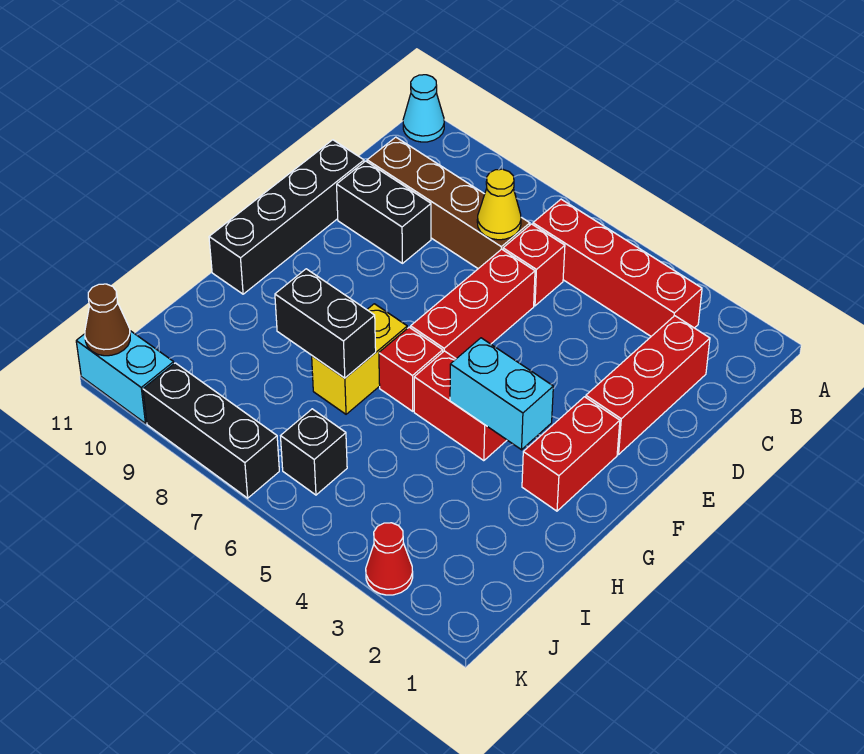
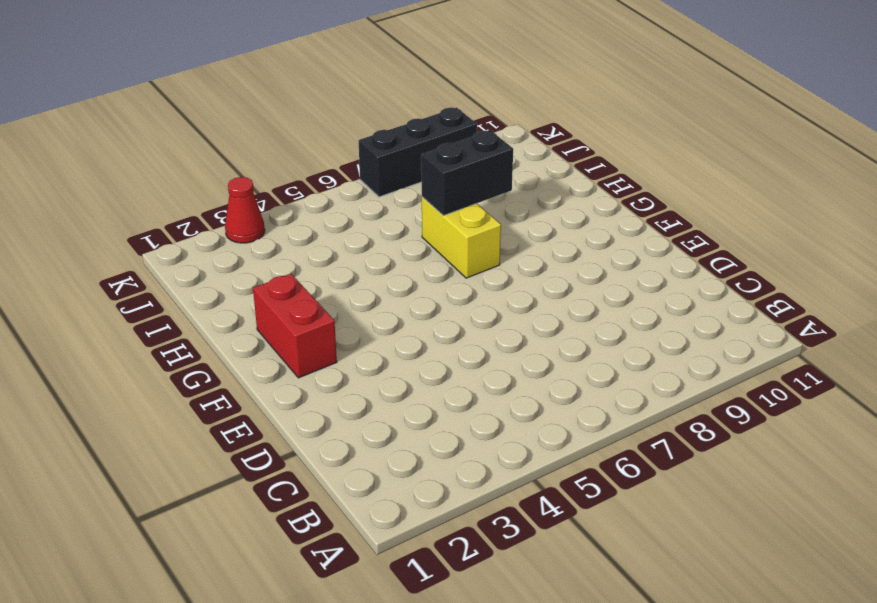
none -> cyan 1x1 cone [403,75,444,142]
none -> red 1x4 brick [533,199,702,336]
none -> red 1x3 brick [586,316,710,454]

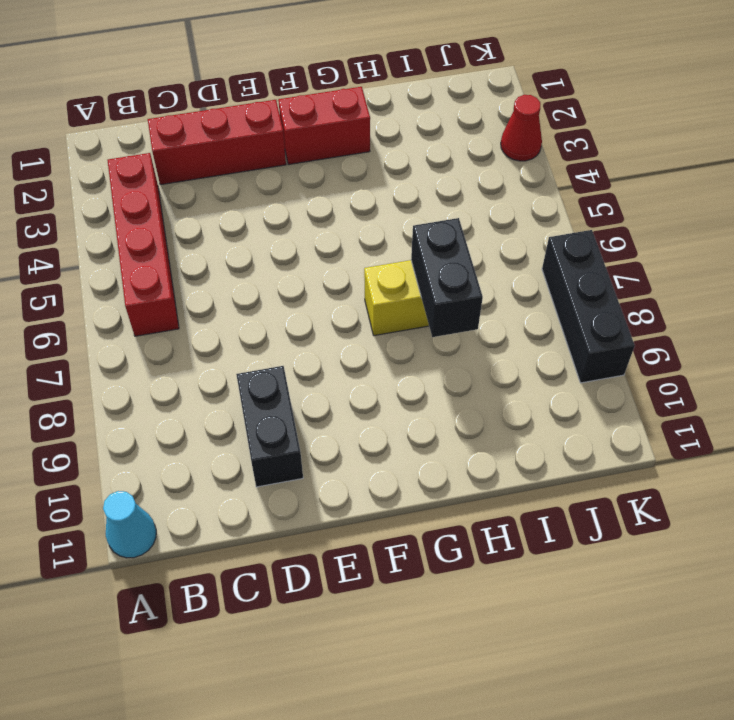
none -> red 1x1 brick [503,224,565,306]
none -> brown 1x4 brick [367,137,530,269]
none -> red 1x3 brick [411,249,535,359]

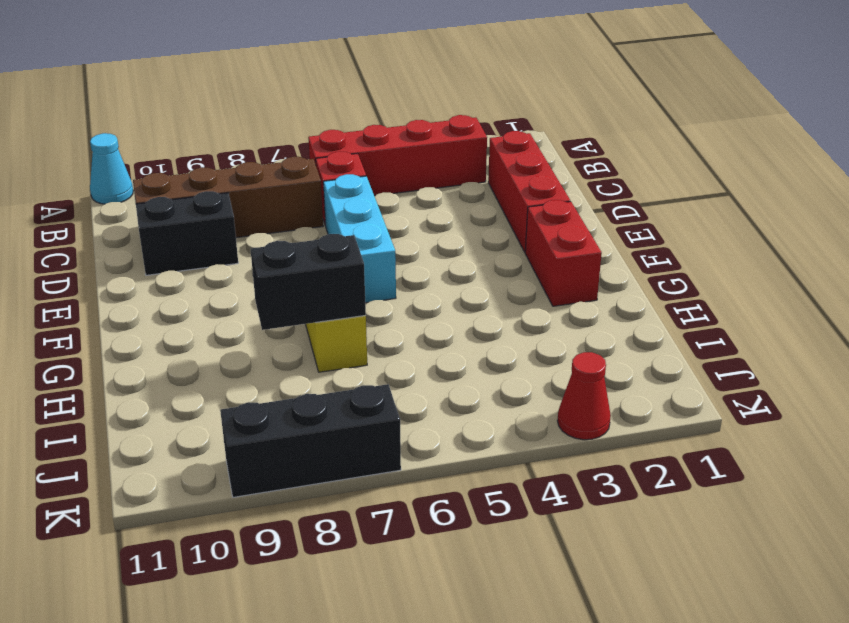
cyan 1x3 brick [323,174,396,303] -> red 1x3 brick [411,249,535,359]
none -> black 1x4 brick [209,140,364,294]
none -> red 1x2 brick [414,351,507,461]
none -> red 1x1 brick [379,327,443,411]

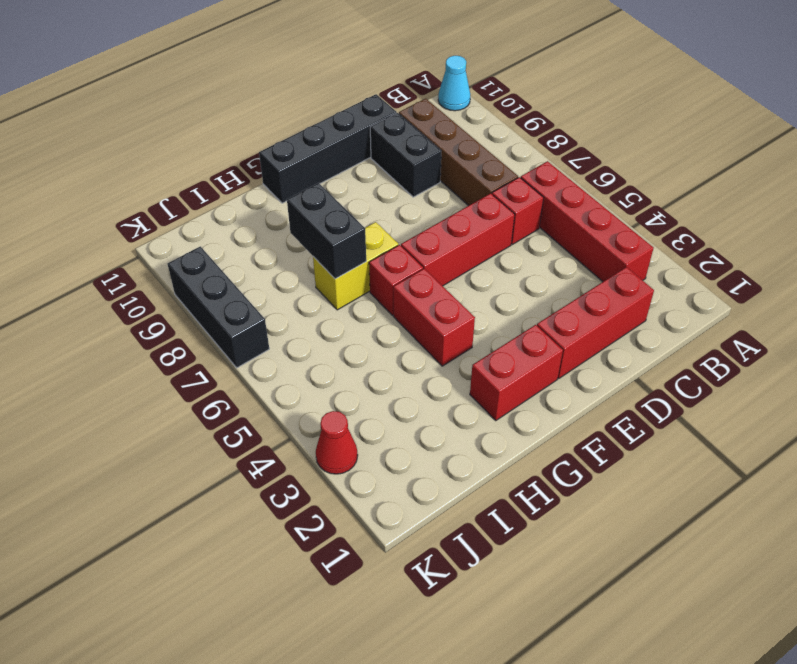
none -> black 1x1 brick [281,409,347,495]
none -> cyan 1x2 brick [76,331,174,423]
none -> yellow 1x1 cone [477,169,521,240]

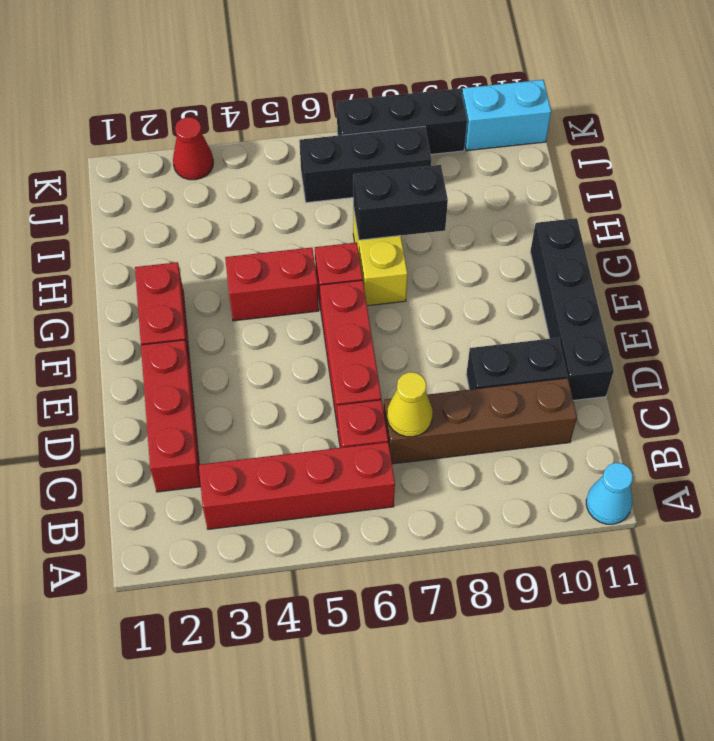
black 1x3 brick [299,126,431,203] -> black 1x1 brick [281,409,347,495]
none -> cyan 1x2 brick [450,338,553,450]
none -> brown 1x1 cone [85,284,130,356]

